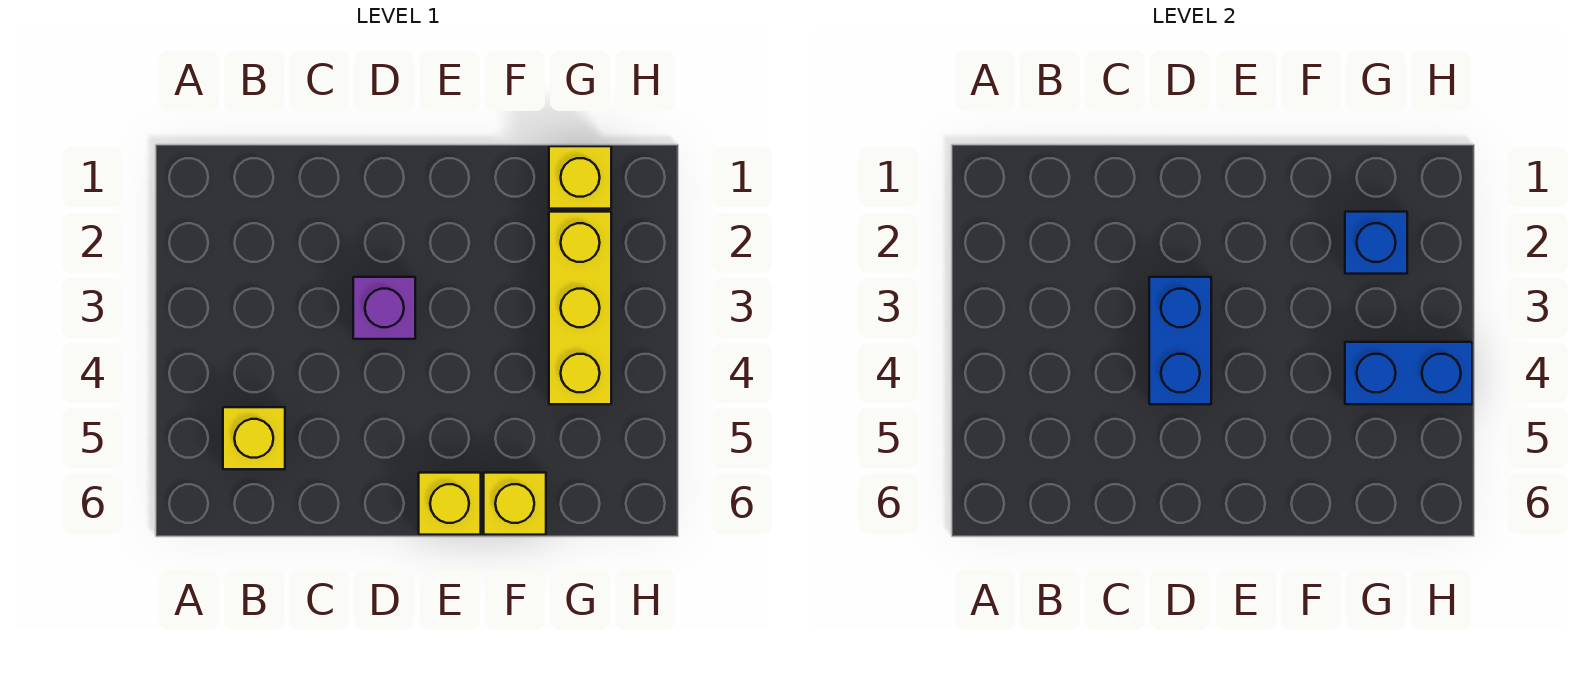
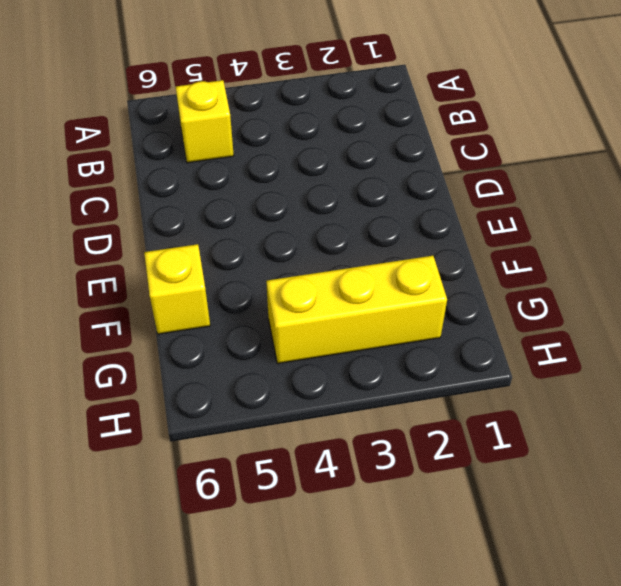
none -> purple 1x1 brick [353,277,415,339]
none -> yellow 1x1 brick [419,473,481,535]

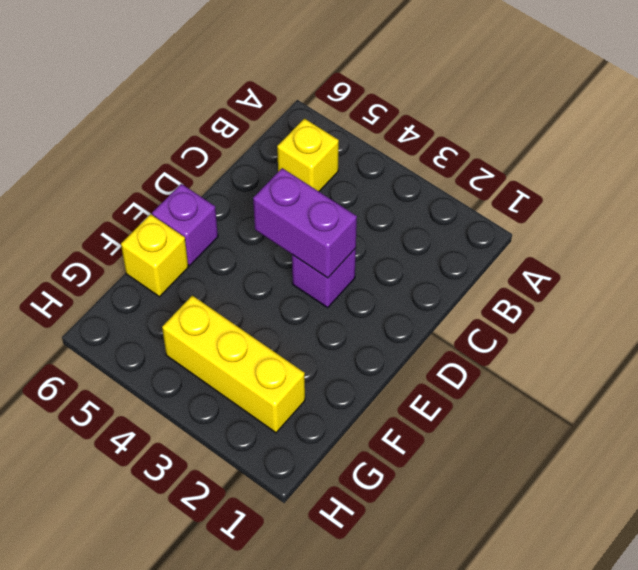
purple 1x2 brick [253,168,357,278] -> blue 1x2 brick [1149,277,1211,404]
purple 1x1 brick [152,184,218,266] -> yellow 1x1 brick [419,473,481,535]
none -> yellow 1x1 brick [549,146,611,209]
none -> blue 1x1 brick [1345,212,1407,274]

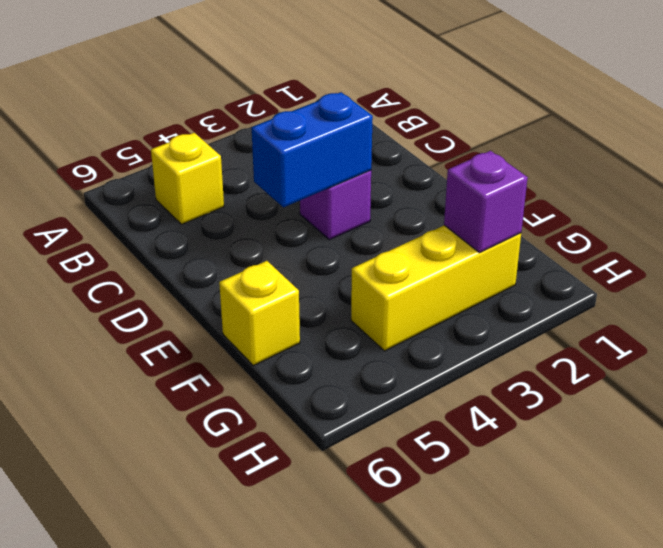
purple 1x1 brick [444,151,528,253] -> blue 1x1 brick [1345,212,1407,274]
none -> yellow 1x1 brick [419,473,481,535]
none -> yellow 1x1 brick [549,146,611,209]

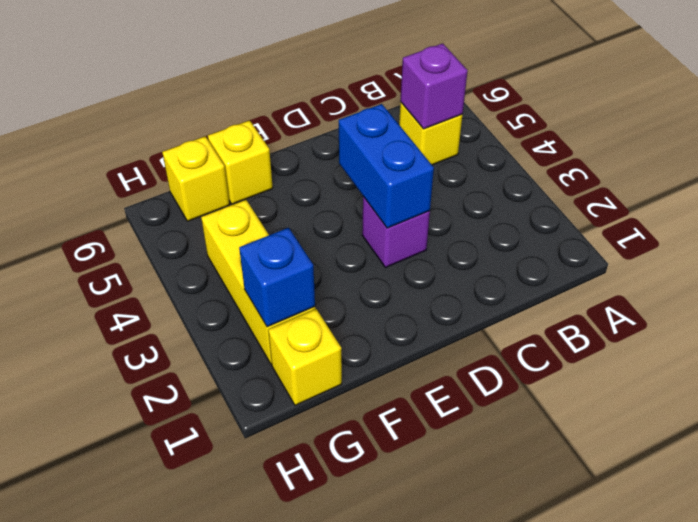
purple 1x1 brick [400,43,468,129] -> none
yellow 1x1 brick [162,136,230,221] -> yellow 1x1 brick moved to [419,473,481,535]
none -> blue 1x2 brick [1345,342,1472,404]

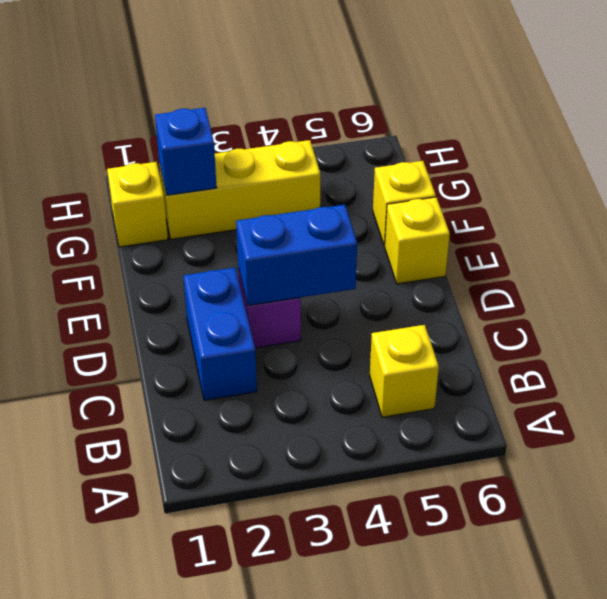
blue 1x2 brick [183,268,257,400] -> blue 1x2 brick moved to [1345,342,1472,404]

